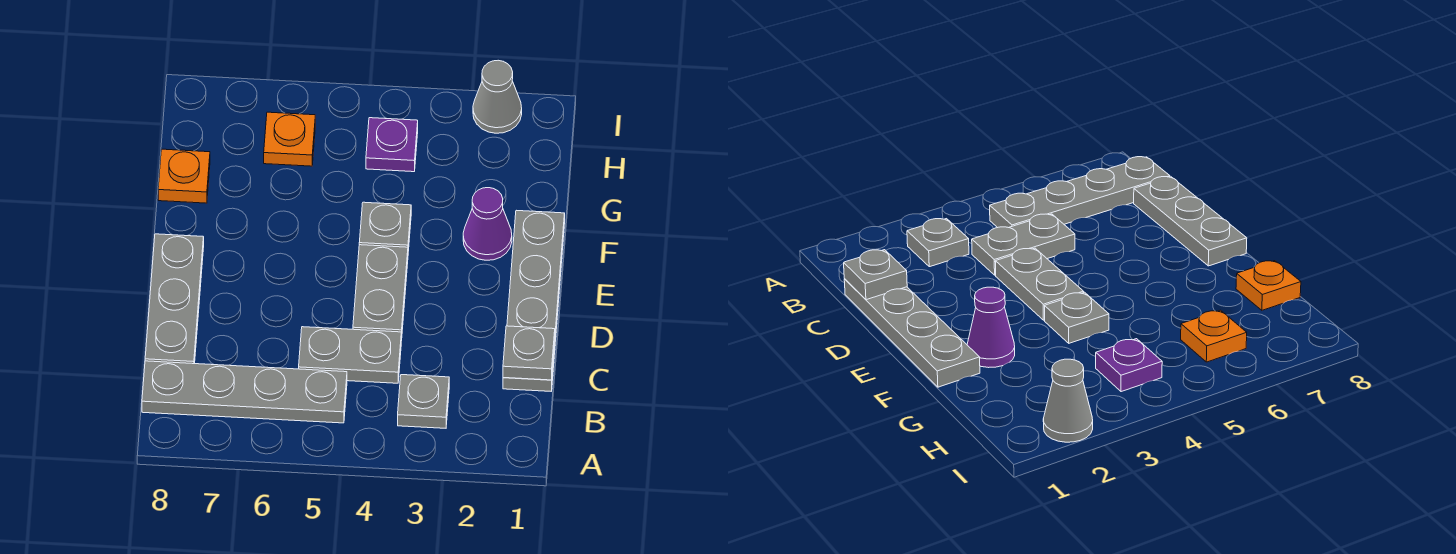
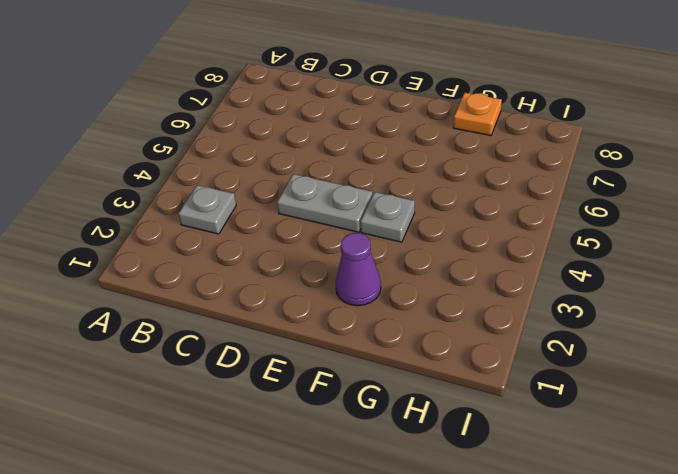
none -> grey 1x4 plate [142,361,347,423]
none -> grey 1x4 plate [503,210,565,391]
none -> grey 1x2 plate [299,327,401,383]

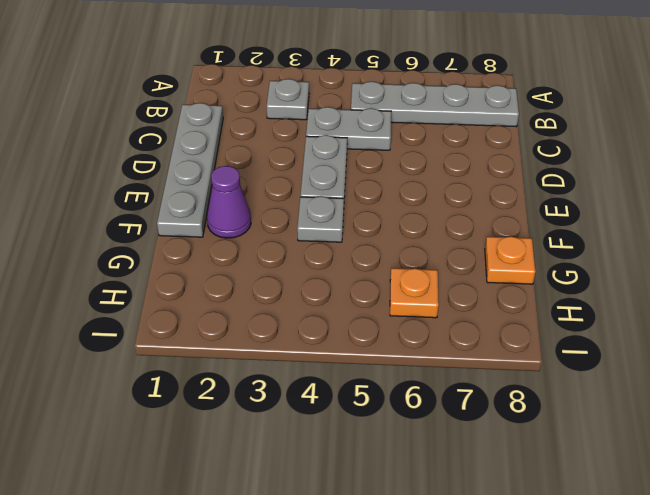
none -> grey 1x3 plate [145,234,204,364]
none -> purple 1x1 plate [366,118,418,172]
none -> grey 1x1 cone [473,60,522,133]

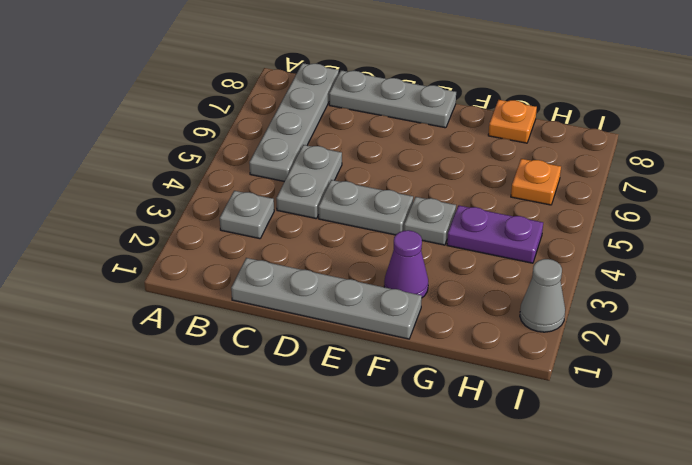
purple 1x2 plate [447,205,543,263] -> purple 1x1 plate [366,118,418,172]
none -> grey 1x1 plate [503,326,555,380]

